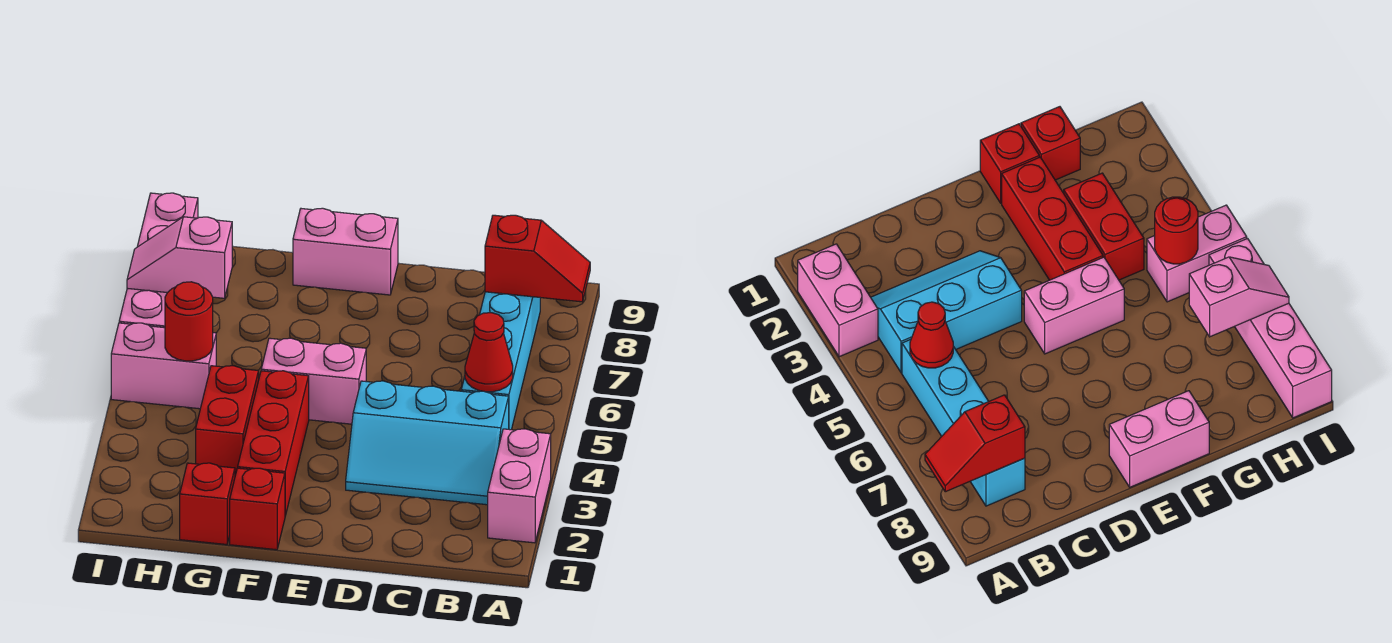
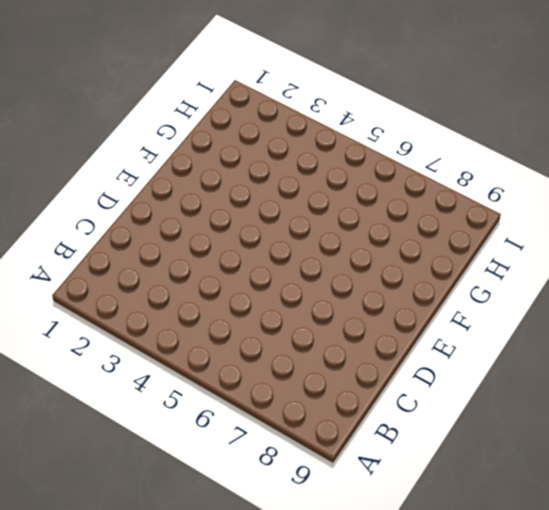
none -> pink 1x2 brick [488,429,551,543]
none -> cyan 2x3 slope [346,381,509,505]
none -> cyan 1x4 brick [461,292,540,430]

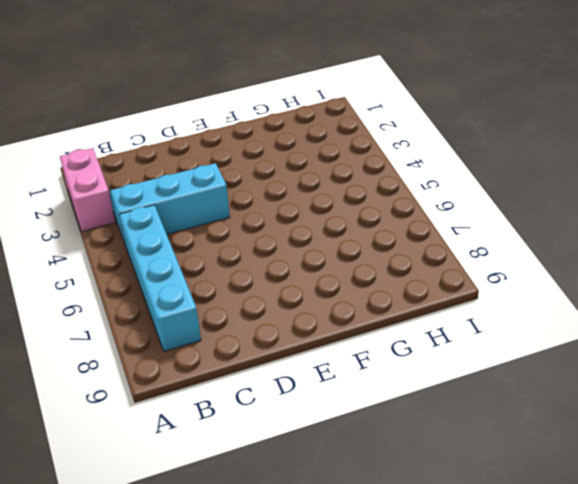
none -> pink 1x2 brick [261,338,366,424]
none -> pink 1x2 brick [293,208,398,295]
none -> red 1x1 brick [230,468,285,550]

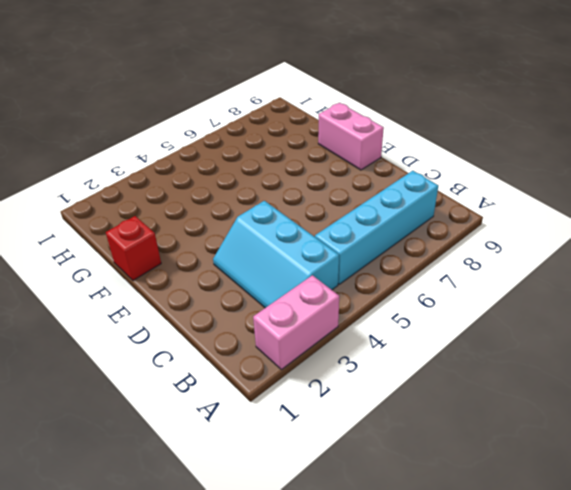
none -> pink 1x2 brick [261,338,366,424]
none -> red 1x3 brick [238,371,309,516]
none -> red 1x1 brick [180,463,235,545]

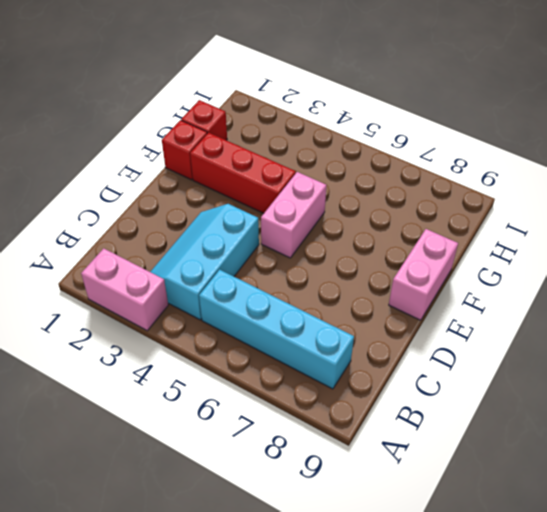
none -> red 1x2 brick [196,366,259,475]
none -> pink 1x2 brick [111,323,216,409]
none -> pink 1x4 brick [119,193,198,328]

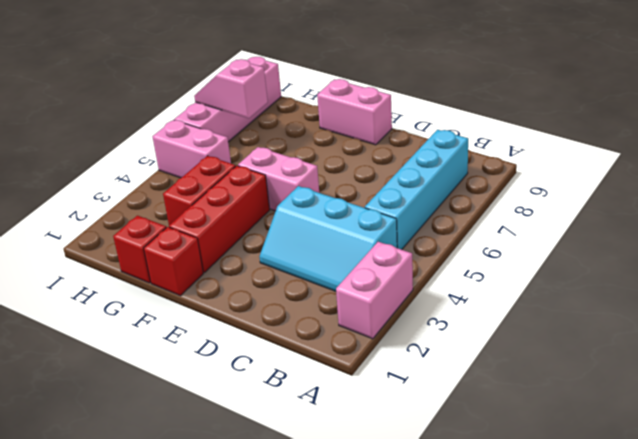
none -> red 1x2 slope [485,215,590,302]
none -> red 1x1 cone [465,313,513,392]
none -> red 1x1 round brick [165,282,213,361]

